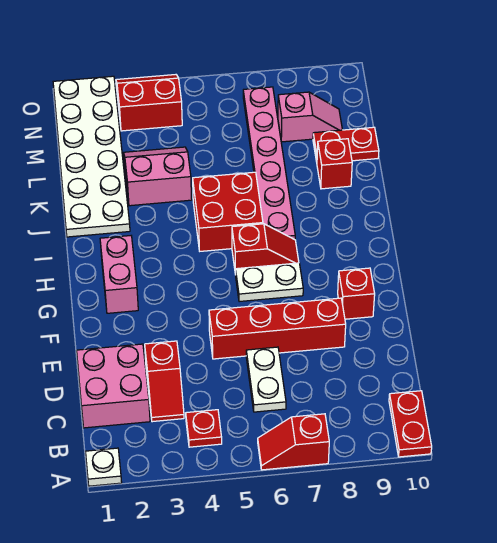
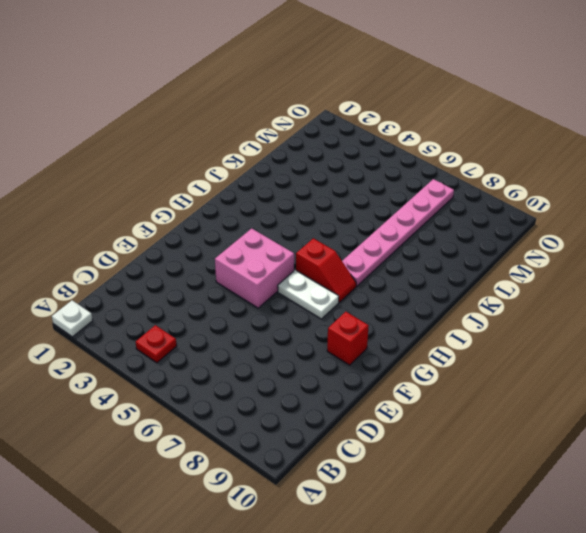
pink 2x2 brick [215,228,294,308] -> pink 2x2 brick moved to [77,344,150,428]
none -> red 1x2 slope [258,414,329,470]
none -> red 1x2 plate [389,391,432,457]
none -> red 1x2 slope [145,341,184,422]

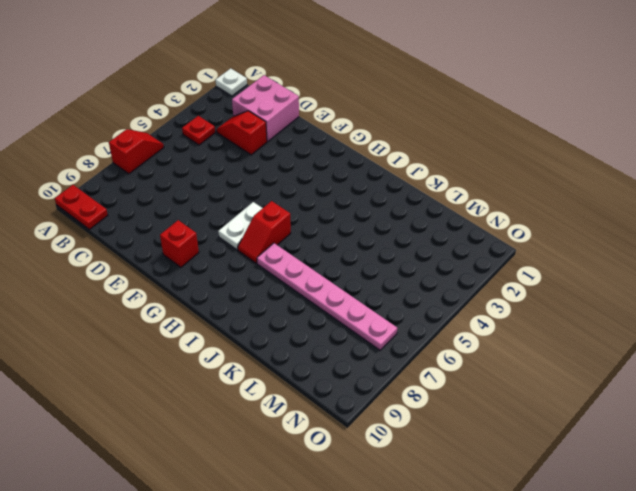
none -> white 1x2 plate [246,347,286,412]
none -> red 1x4 brick [209,298,346,359]
none -> pink 1x2 brick [100,236,138,313]

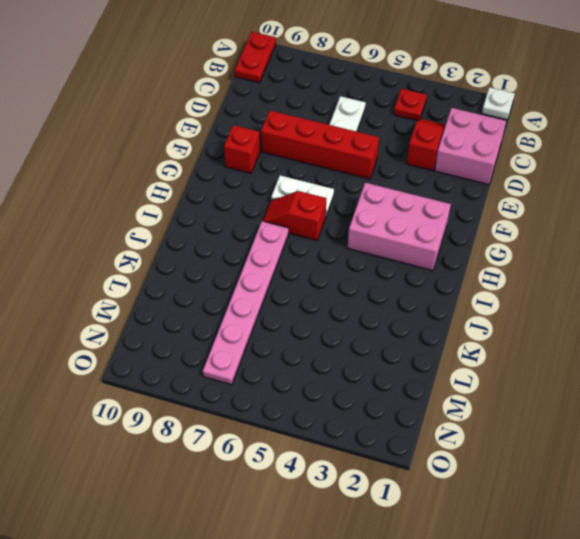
pink 2x3 brick [348,183,451,271] -> pink 1x2 brick [100,236,138,313]
none -> red 1x2 slope [258,414,329,470]
none -> red 2x2 brick [193,172,263,251]
none -> white 2x6 plate [53,76,130,237]

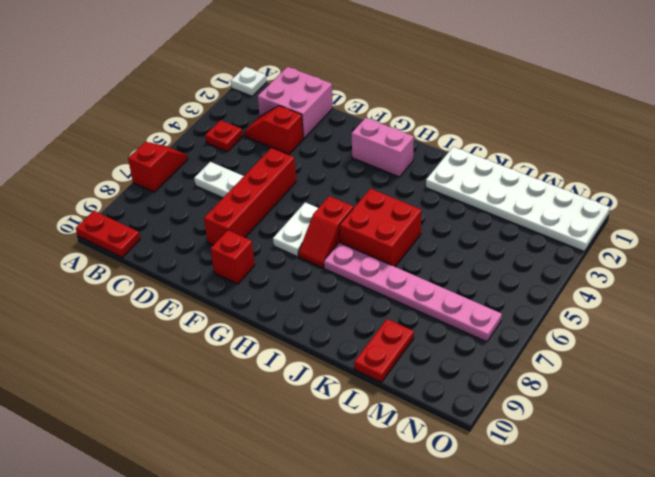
none -> pink 2x2 slope [124,147,192,206]
none -> red 1x1 brick [317,139,352,189]
none -> pink 1x2 slope [278,92,342,142]

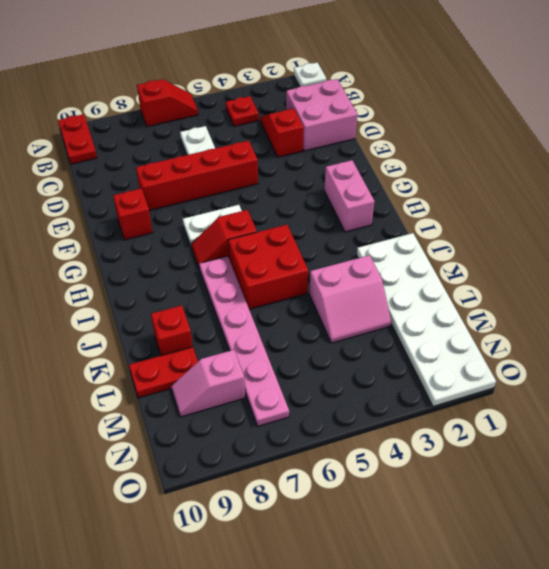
none -> red 2x2 slope [116,75,182,131]

